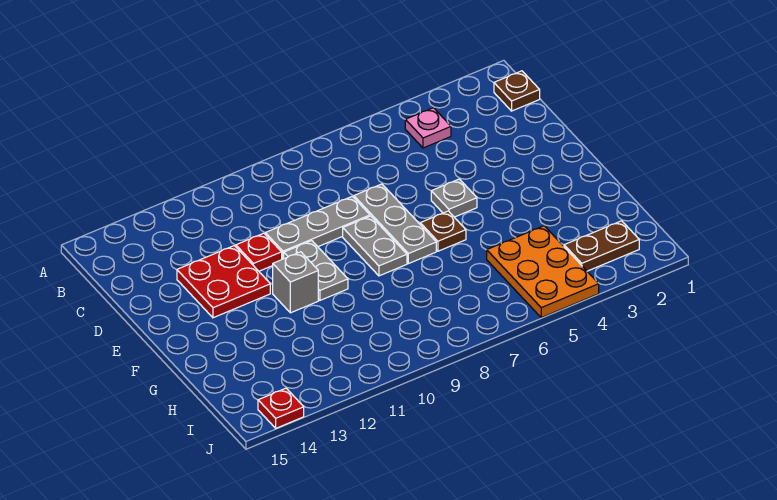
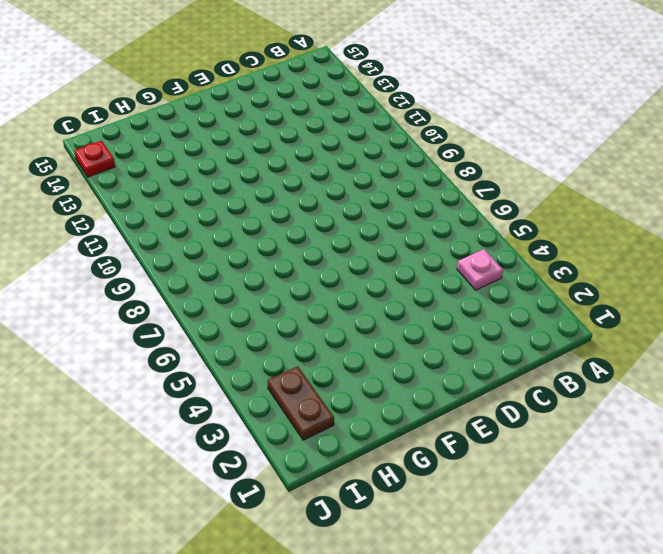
none -> brown 1x1 plate [494,71,540,111]
none -> grey 1x3 plate [354,184,436,264]
none -> grey 1x3 plate [265,196,370,259]

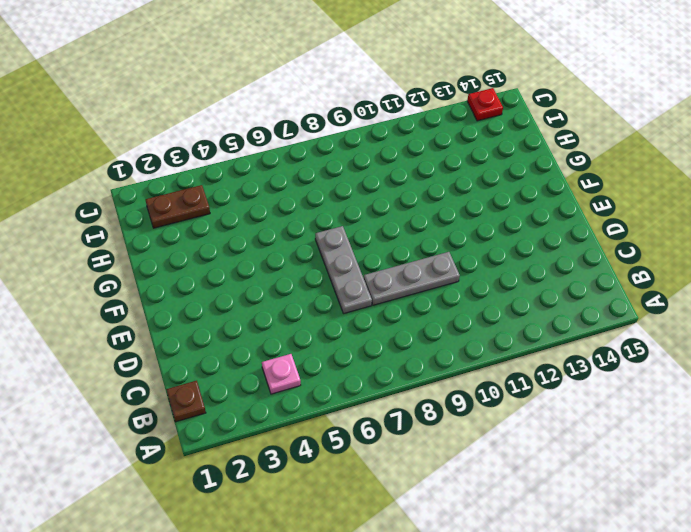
none -> red 1x1 plate [236,233,282,271]
none -> red 2x2 plate [177,246,270,318]
none -> grey 1x1 plate [431,179,477,217]

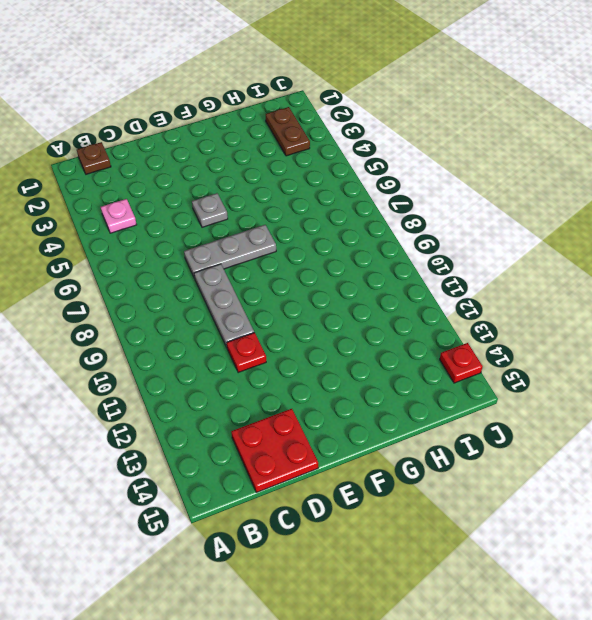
red 2x2 plate [231,409,318,493] -> red 2x2 plate moved to [177,246,270,318]
none -> grey 1x2 plate [343,216,407,276]
none -> grey 1x2 plate [284,241,348,300]
none -> brown 1x1 plate [420,211,466,251]

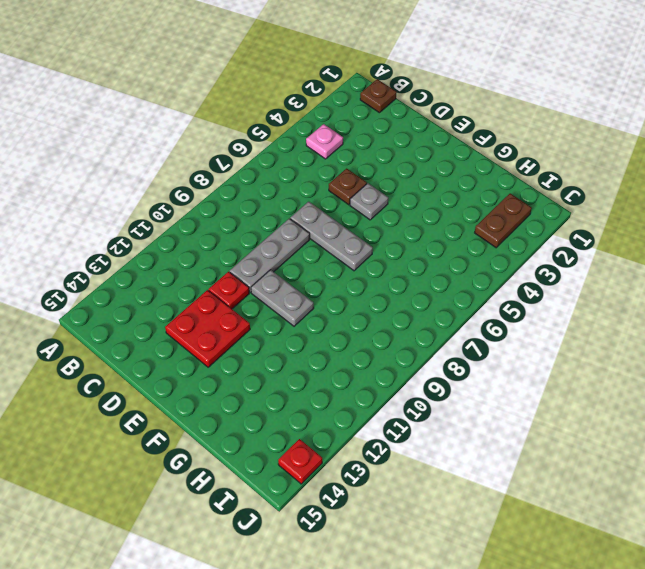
brown 1x1 plate [329,168,367,205] -> brown 1x1 plate moved to [420,211,466,251]
none -> grey 1x2 plate [343,216,407,276]
none -> grey 1x1 brick [273,252,318,313]
none -> orange 2x3 plate [487,226,599,318]

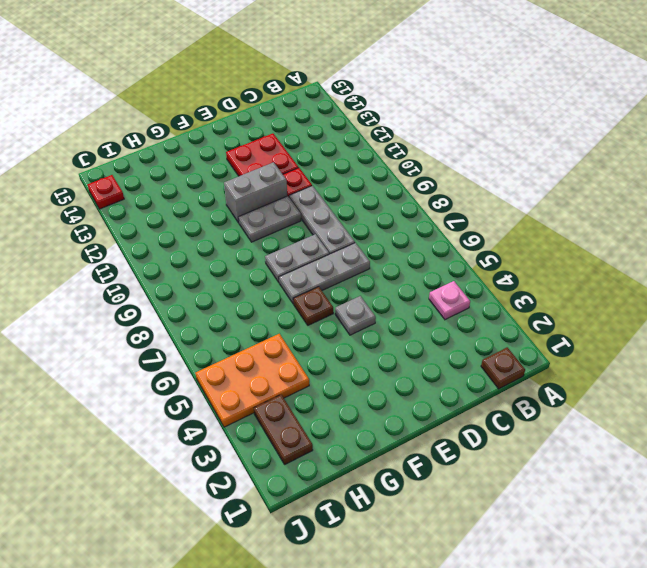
grey 1x2 brick [224,162,287,223] -> grey 1x1 brick [273,252,318,313]

